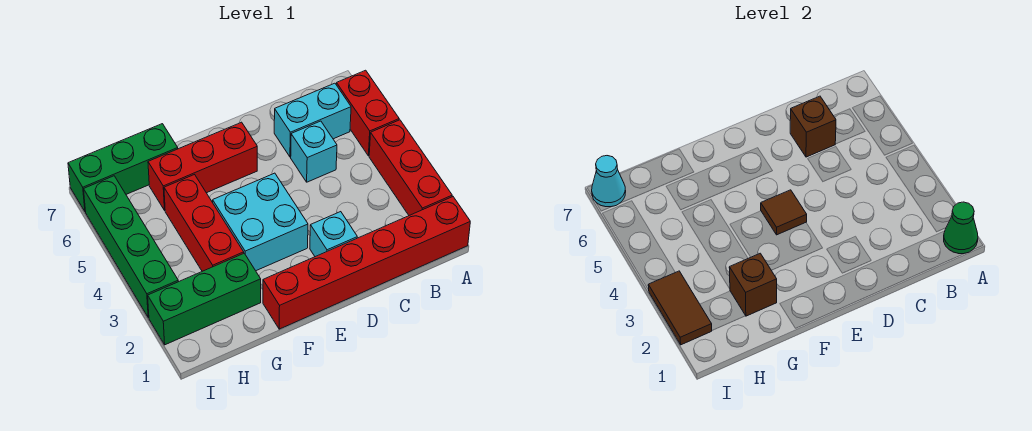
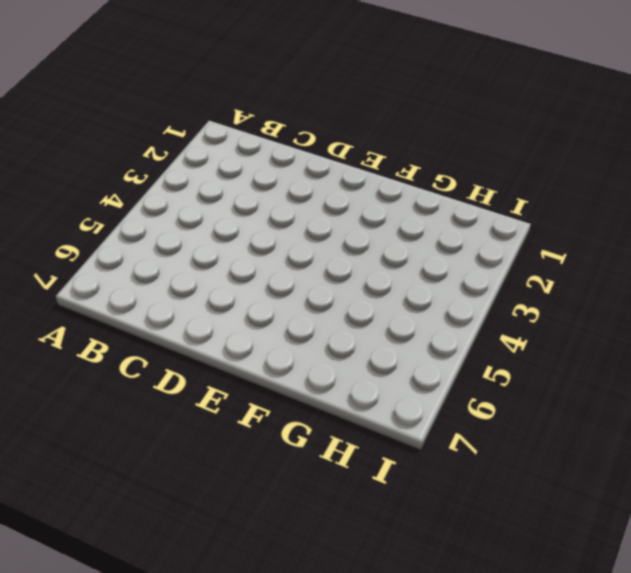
none -> red 1x6 brick [263,197,470,329]
none -> red 1x3 brick [369,120,452,215]
none -> red 1x2 brick [336,70,399,156]

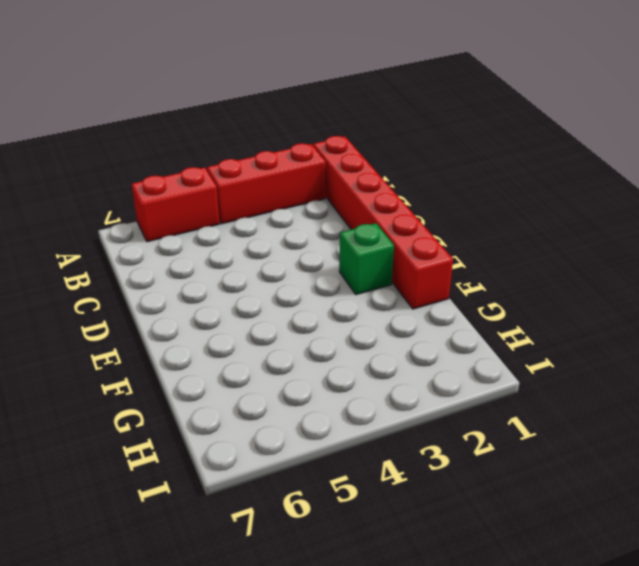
green 1x1 brick [339,223,394,295] -> none
none -> cyan 1x2 brick [274,83,351,157]
none -> cyan 1x1 brick [291,121,337,182]
none -> cyan 1x1 brick [310,212,357,257]

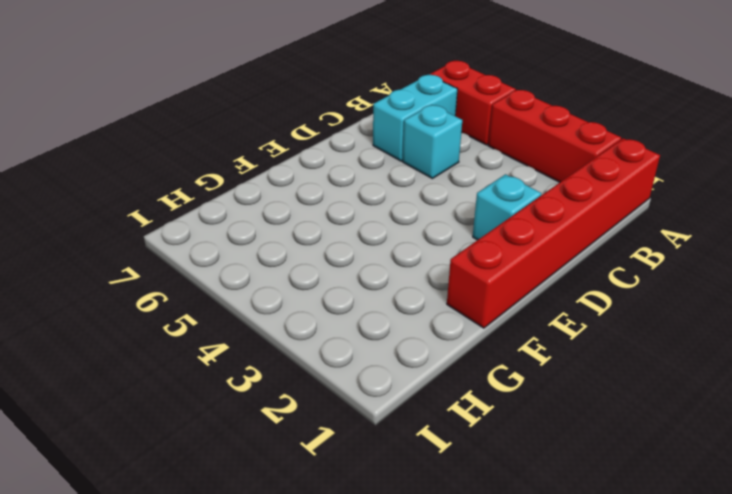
none -> cyan 2x2 brick [213,173,308,271]
none -> red 1x3 brick [148,122,257,210]
none -> green 1x3 brick [148,253,261,345]

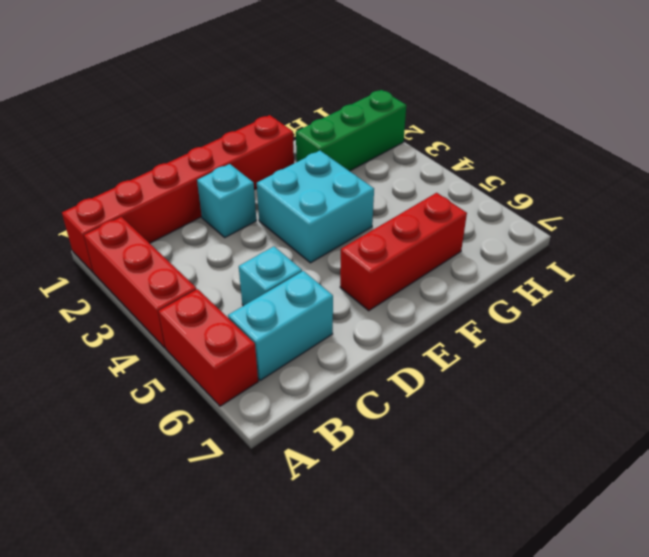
none -> red 1x3 brick [164,175,244,271]
none -> green 1x3 brick [68,124,178,212]
none -> green 1x4 brick [84,176,178,317]

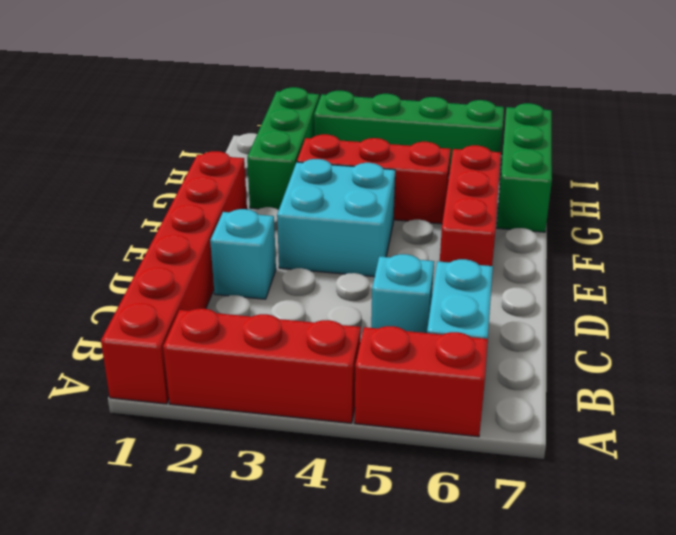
none -> green 1x1 cone [944,202,978,254]
none -> brown 1x1 brick [790,96,836,157]
none -> brown 1x1 tile [761,190,807,235]

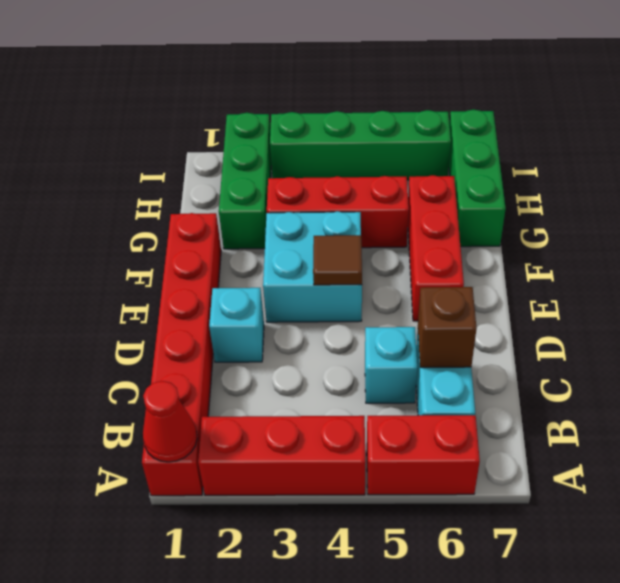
red 1x1 cone [143,381,197,462] -> green 1x1 cone [944,202,978,254]
none -> brown 1x1 brick [729,253,777,316]
none -> brown 1x2 tile [648,271,712,345]
none -> cyan 1x1 cone [592,156,626,207]

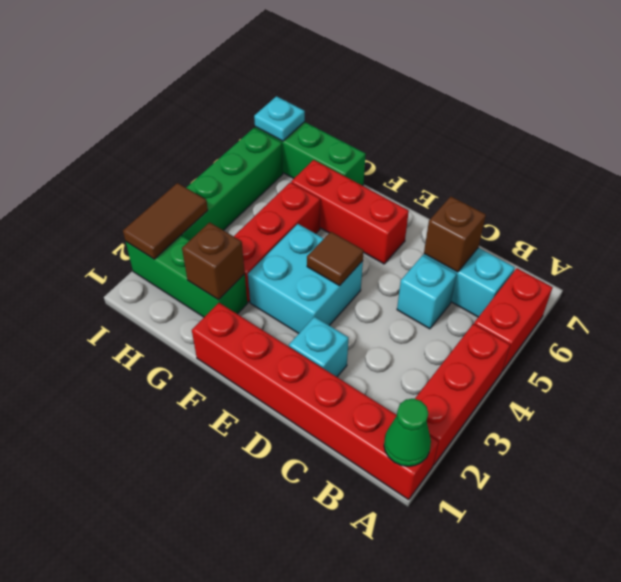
cyan 1x1 plate [254,96,305,141] -> cyan 1x1 cone [592,156,626,207]

